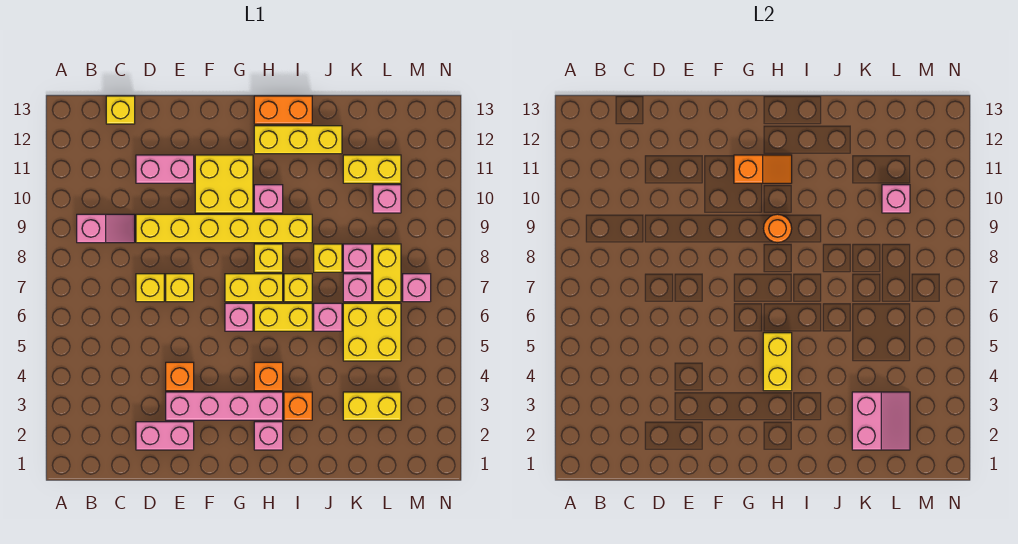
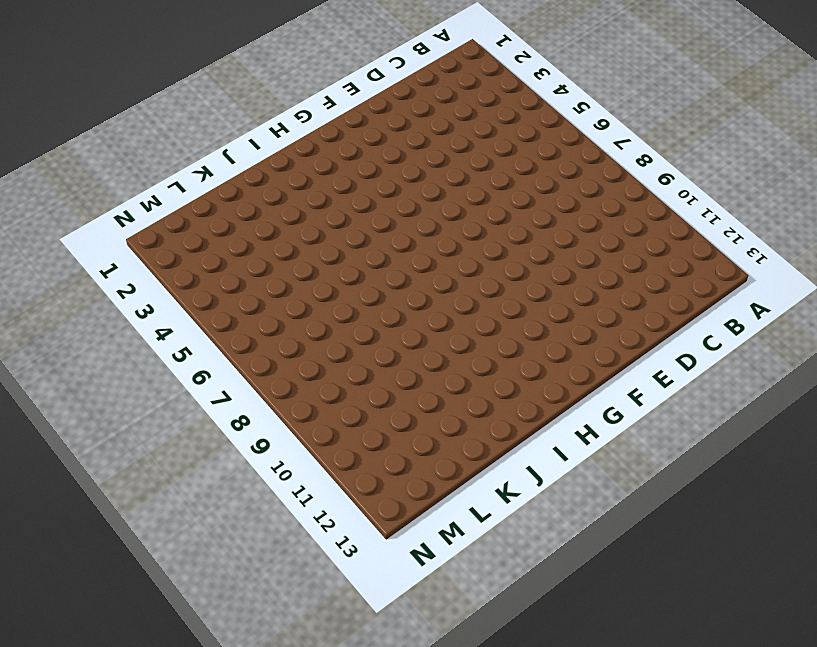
none -> pink 1x2 slope [77,214,135,243]
none -> yellow 1x1 brick [106,96,135,124]
none -> pink 1x2 brick [136,422,194,450]
none -> yellow 1x1 brick [136,274,164,302]

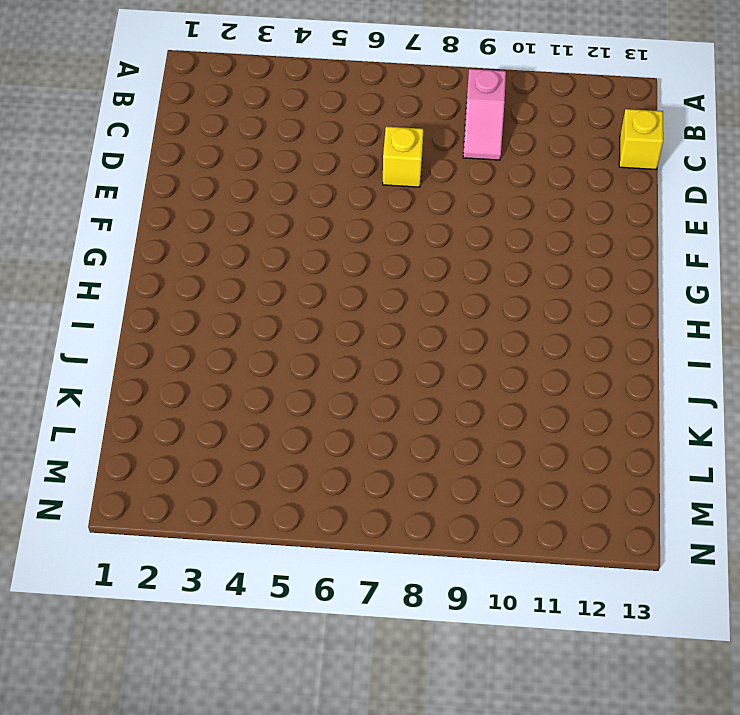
none -> pink 1x2 brick [136,422,194,450]
none -> yellow 1x6 brick [136,214,312,243]
none -> pink 1x2 brick [136,155,194,183]
none -> pink 1x4 brick [166,392,283,420]

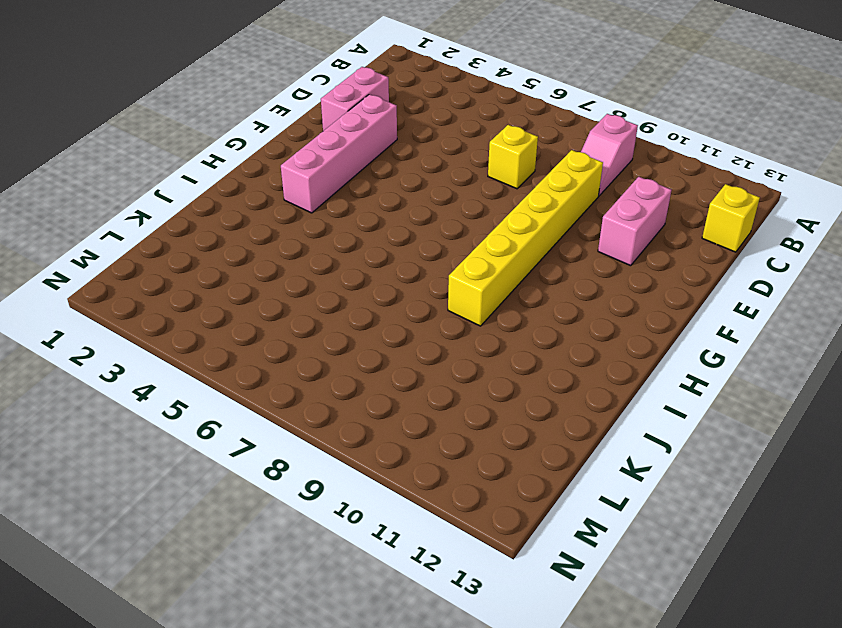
none -> orange 1x1 brick [166,362,194,391]
none -> yellow 1x1 brick [166,274,194,302]
none -> yellow 2x2 brick [195,155,253,213]
none -> pink 1x1 brick [225,303,253,331]

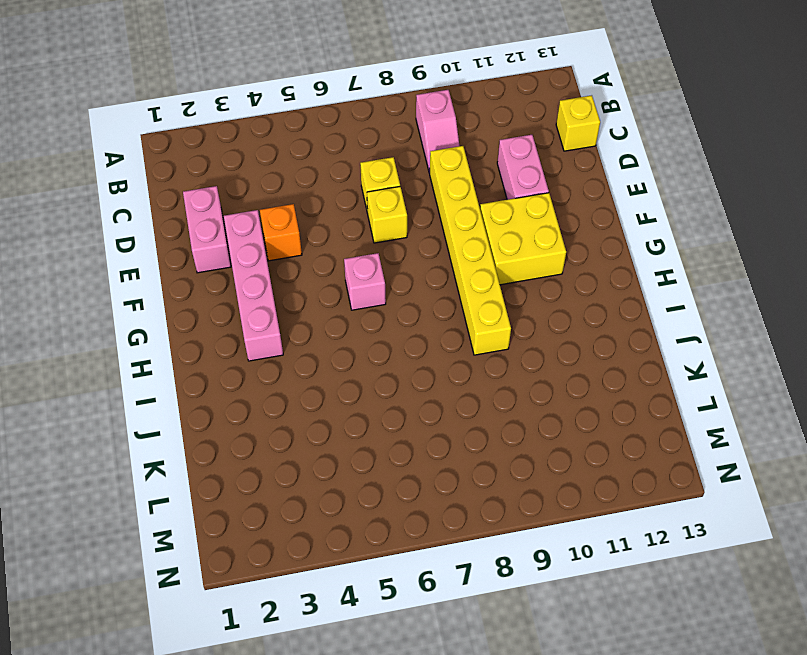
none -> yellow 1x2 brick [225,274,283,302]
none -> pink 1x1 brick [254,422,283,450]
none -> orange 1x1 brick [254,362,283,391]
none -> yellow 1x2 brick [254,303,312,331]

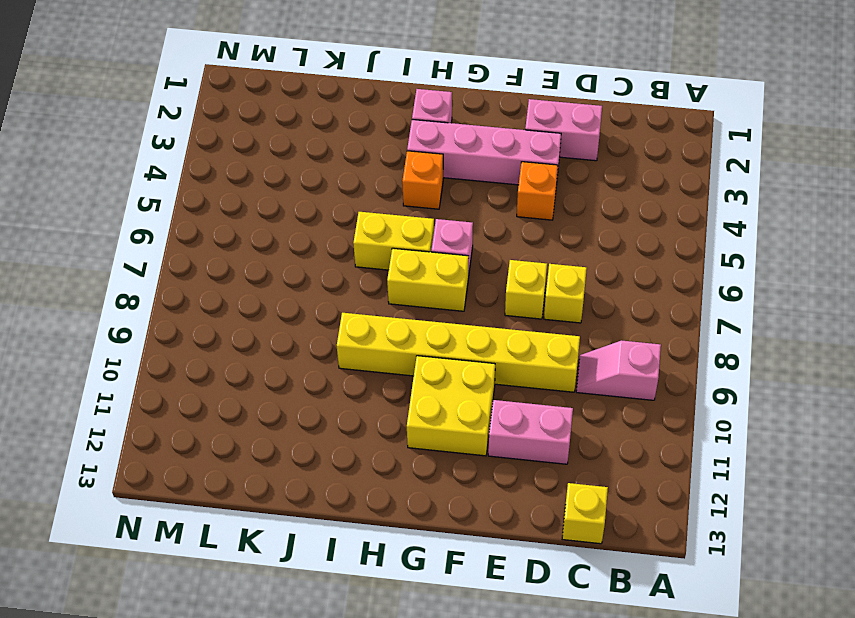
none -> yellow 1x1 brick [254,244,283,272]
none -> pink 1x1 brick [254,185,283,213]
none -> yellow 1x3 brick [254,126,342,154]
none -> orange 1x2 brick [254,96,312,124]

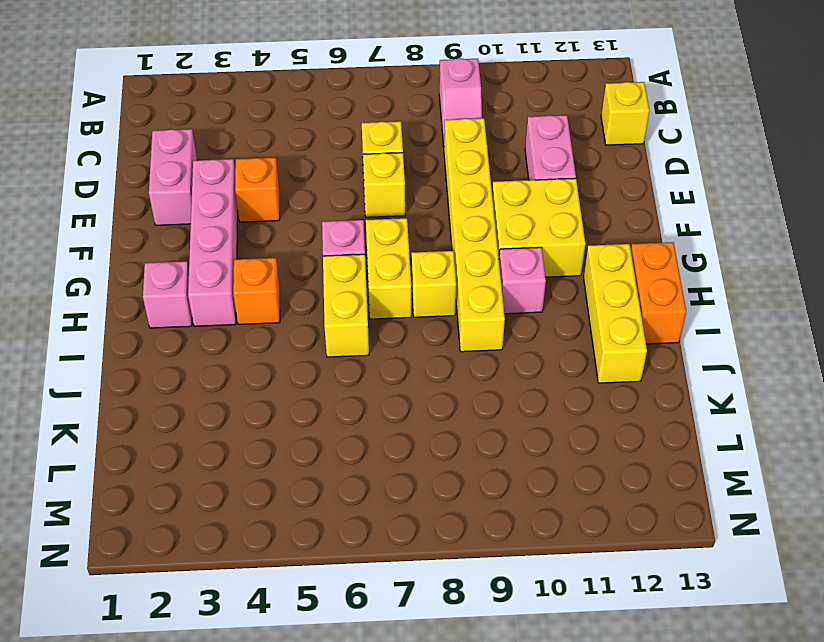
none -> orange 1x1 brick [284,392,312,420]
none -> yellow 1x1 brick [284,274,312,302]
none -> pink 1x1 brick [314,303,342,331]
none -> yellow 1x1 brick [314,244,342,272]

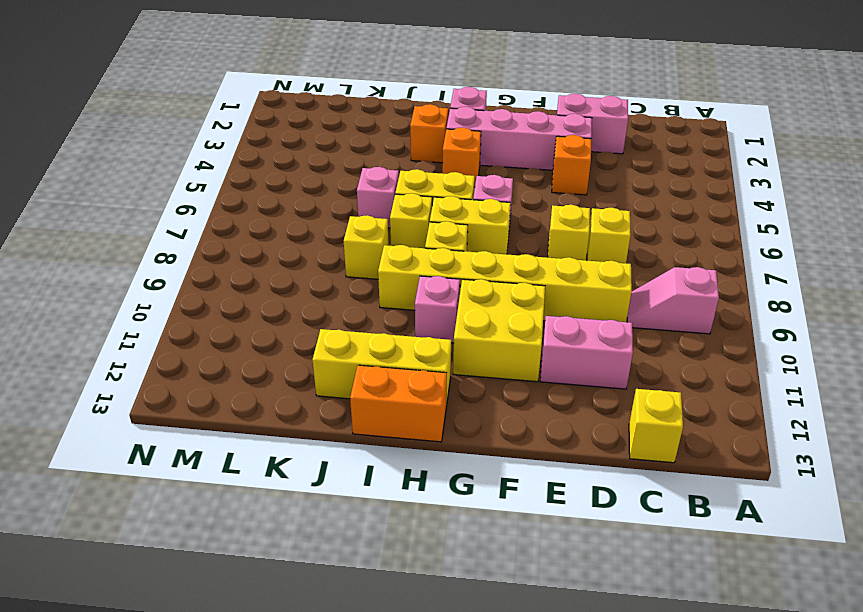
none -> yellow 1x2 brick [343,392,401,420]
none -> yellow 2x2 brick [343,303,401,361]
none -> pink 1x1 brick [343,274,372,302]
none -> pink 1x1 brick [343,244,372,272]

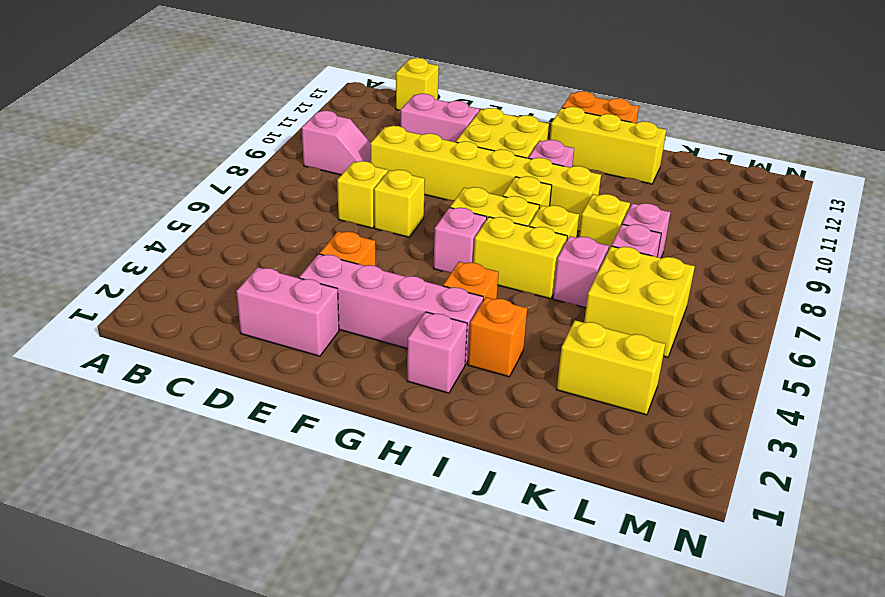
none -> yellow 1x2 brick [343,155,401,183]
none -> yellow 1x2 brick [373,244,401,302]
none -> pink 1x1 brick [373,185,401,213]
none -> pink 1x1 brick [403,274,431,302]

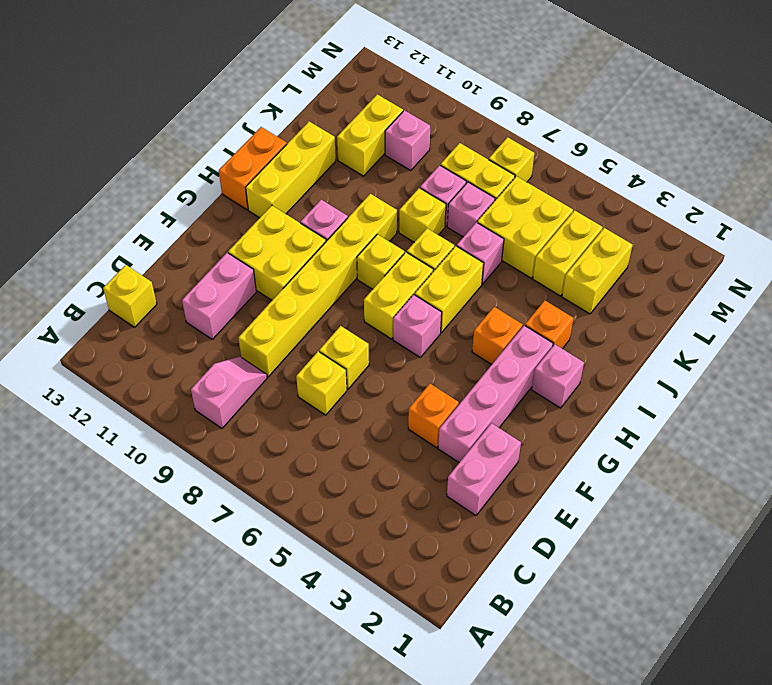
yellow 1x2 brick [533,210,603,296] -> yellow 1x2 brick turned to [763,333,792,391]
yellow 1x1 brick [489,137,534,182] -> pink 1x1 brick [403,274,431,302]
none -> orange 1x2 slope [734,155,792,183]
none -> orange 1x1 round brick [764,214,792,243]
none -> pink 2x2 slope [852,392,910,450]
none -> pink 1x1 brick [882,185,910,213]

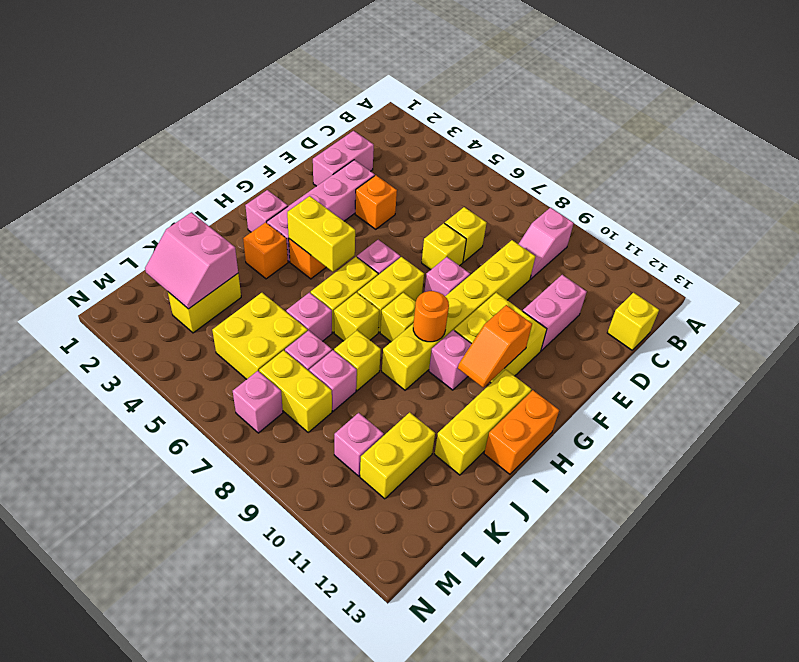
pink 1x1 brick [424,257,470,296] -> pink 1x1 brick moved to [882,185,910,213]

